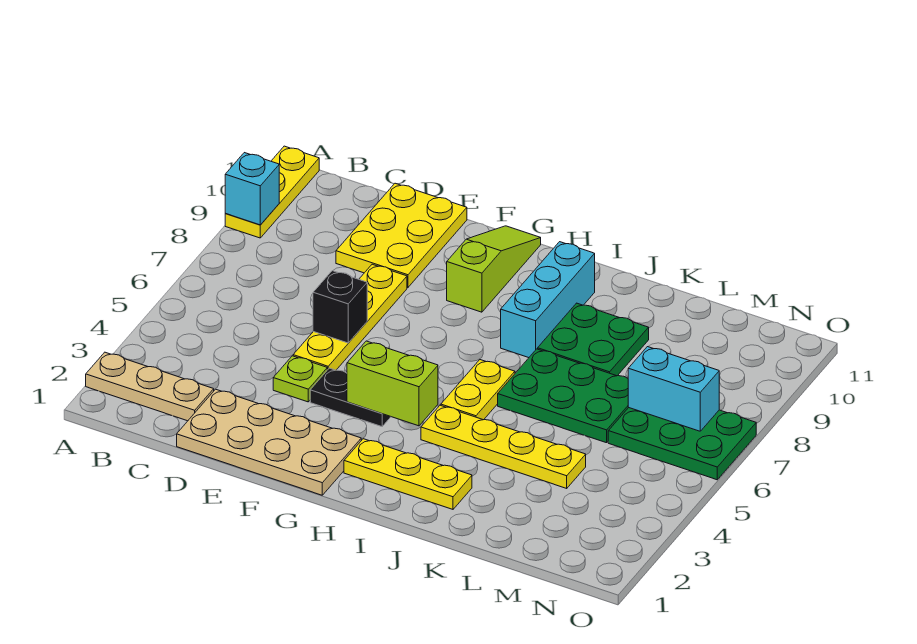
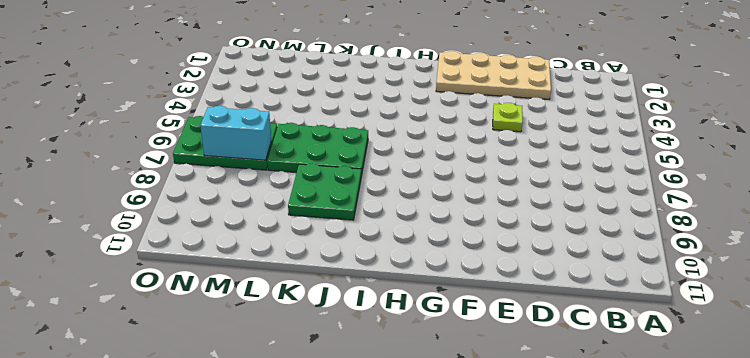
none -> tan 1x3 plate [86,352,214,421]
none -> yellow 1x3 plate [225,146,319,238]
none -> yellow 2x3 plate [336,183,467,287]

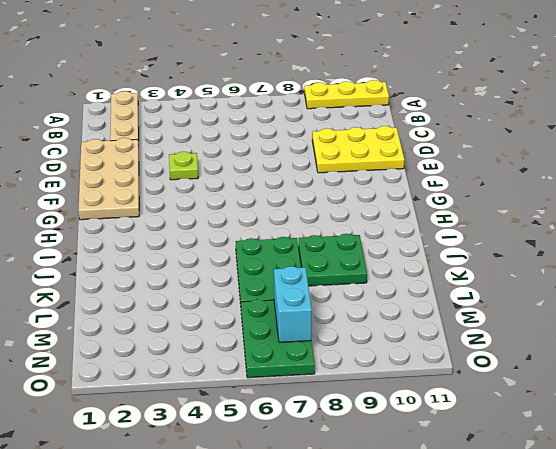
none -> yellow 1x4 plate [293,264,407,370]
none -> black 1x2 plate [310,368,391,427]
none -> lime 1x3 slope [447,226,541,312]

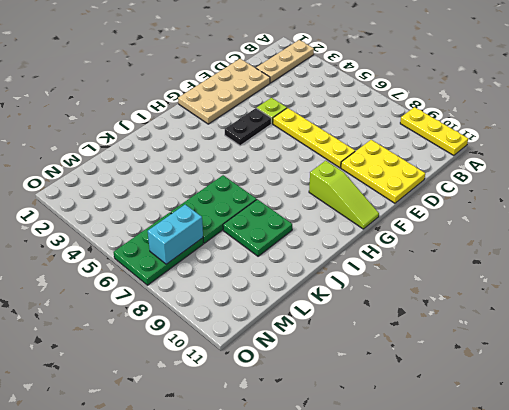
none -> yellow 1x3 plate [344,439,472,509]
none -> yellow 1x4 plate [421,405,586,488]
none -> yellow 1x2 plate [441,360,515,420]

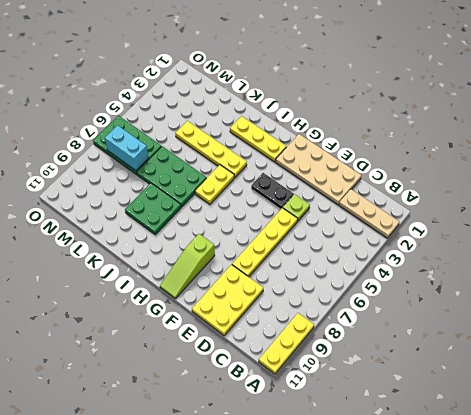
none -> cyan 1x3 brick [501,242,595,358]
none -> cyan 1x1 brick [225,153,279,225]
none -> black 1x1 brick [313,271,367,343]

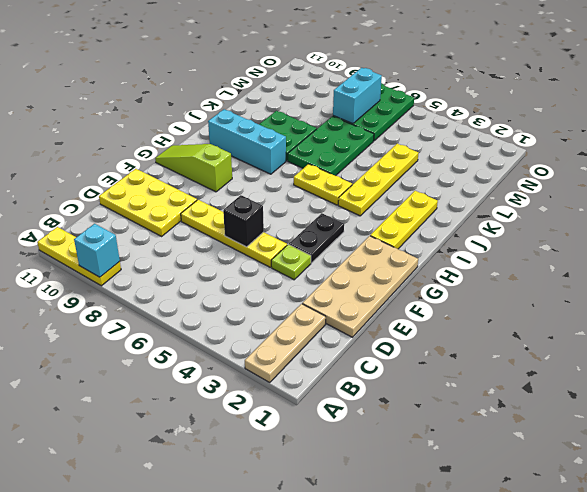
none -> lime 1x2 brick [347,341,438,426]

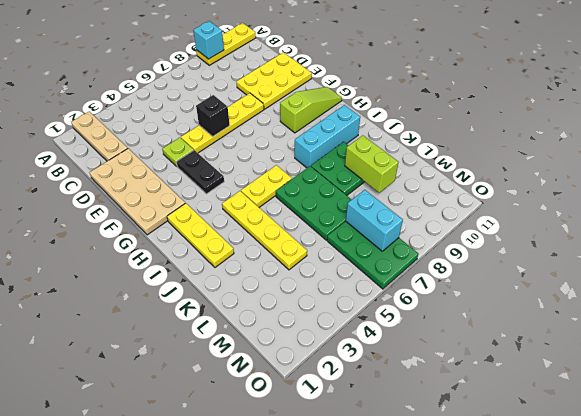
lime 1x2 brick [345,135,398,193] -> lime 1x2 brick moved to [347,341,438,426]

